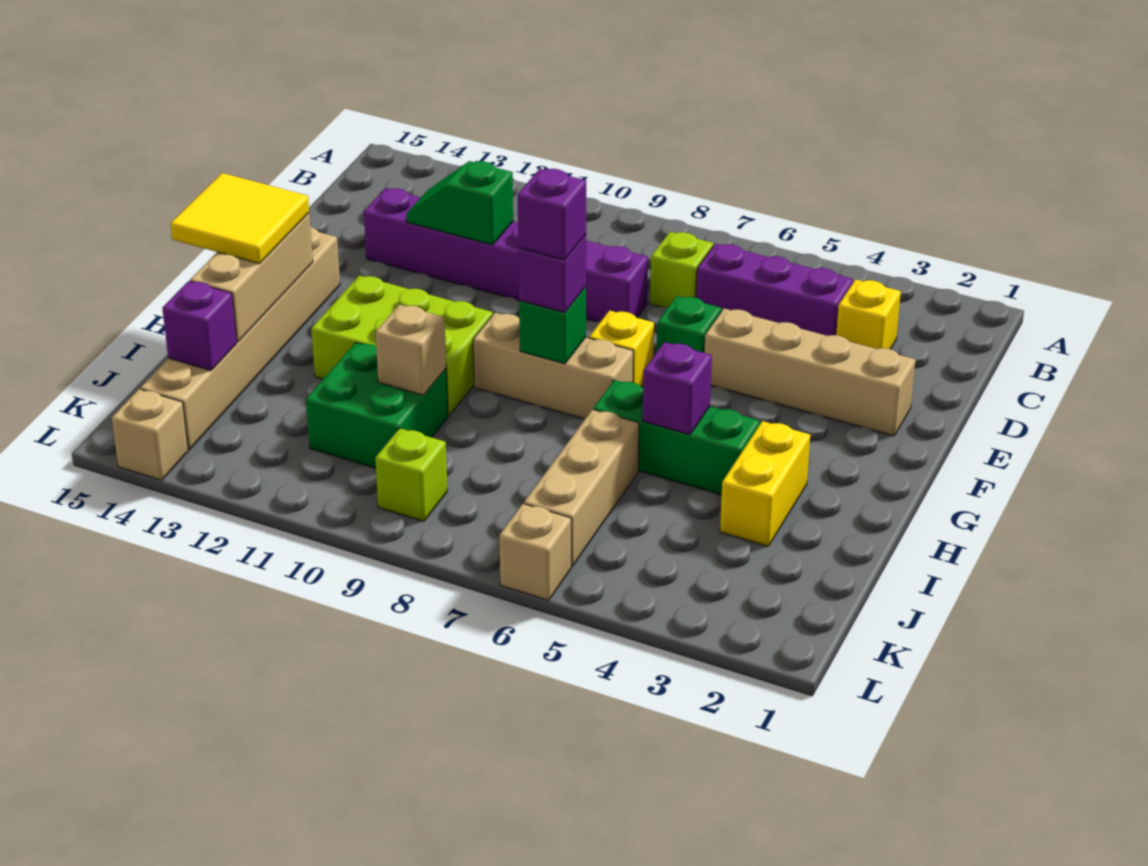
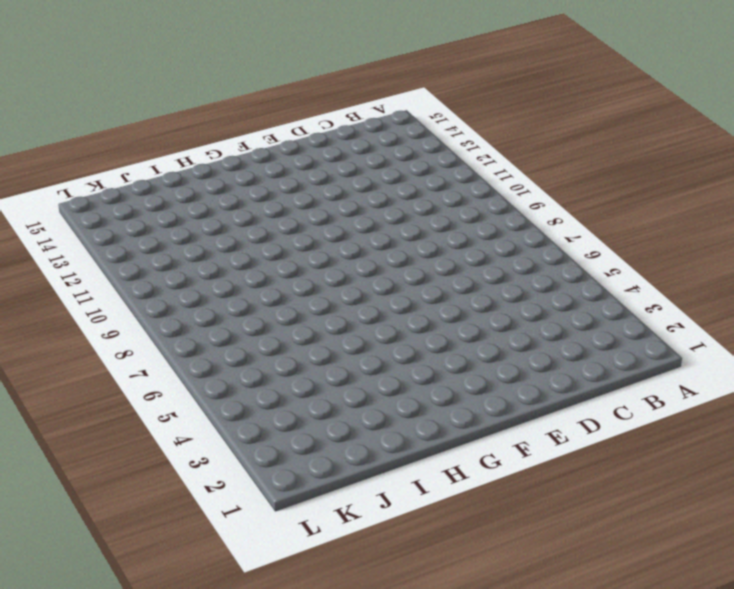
none -> yellow 1x1 brick [836,279,901,349]
none -> purple 1x3 brick [696,243,853,336]
none -> lime 1x1 brick [650,232,713,308]

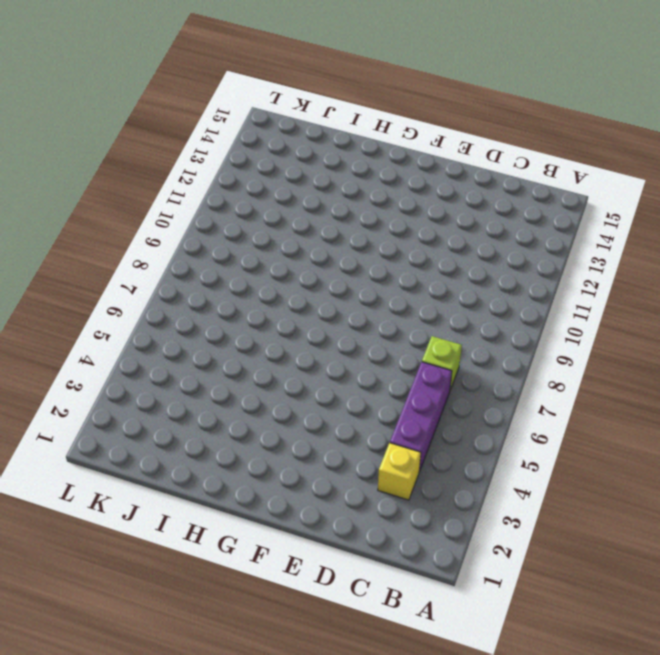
none -> purple 1x6 brick [364,188,648,322]
none -> tan 1x4 brick [704,308,916,436]
none -> green 1x1 brick [657,296,721,353]

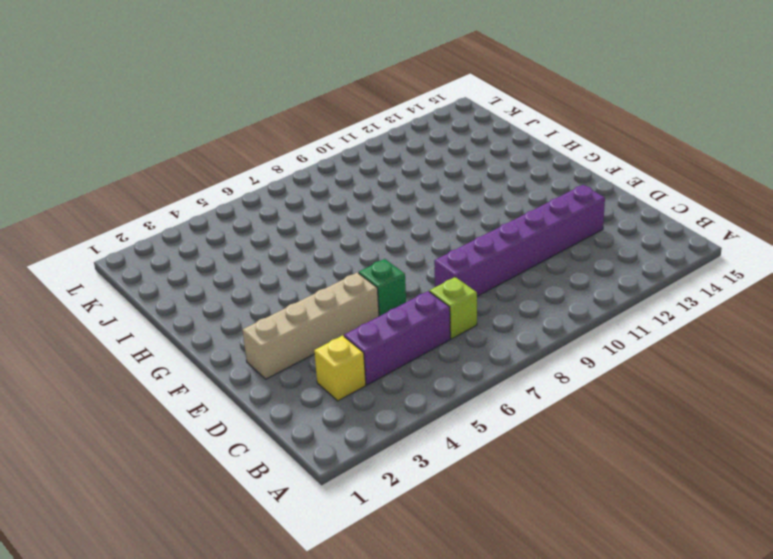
none -> yellow 1x1 brick [589,311,654,387]
none -> tan 1x6 brick [140,227,340,450]
none -> tan 1x3 brick [473,313,633,419]

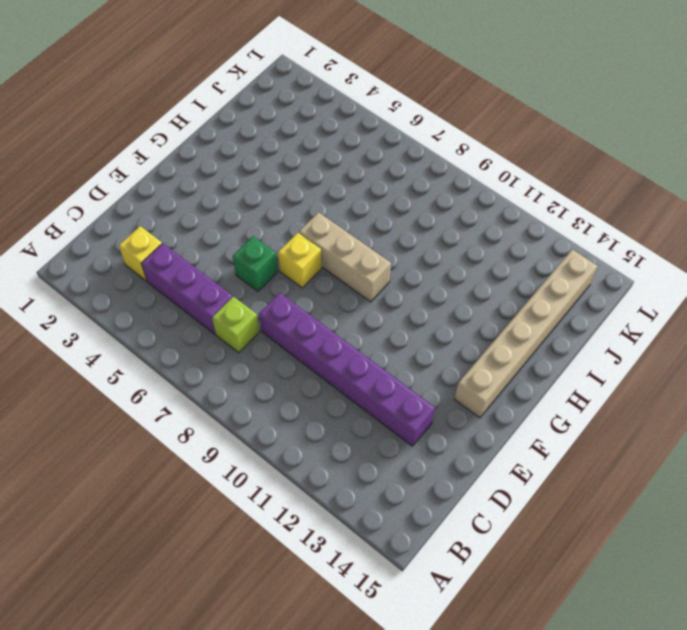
none -> tan 1x4 brick [704,308,916,436]
none -> lime 2x3 brick [311,275,493,416]
none -> yellow 1x2 brick [720,421,810,546]

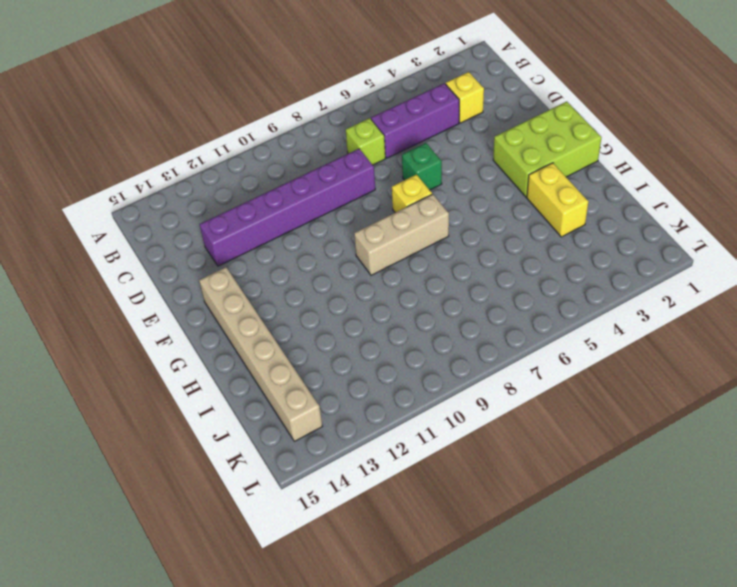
lime 2x3 brick [493,101,602,197] -> lime 2x3 brick moved to [311,275,493,416]
none -> tan 1x4 brick [704,308,916,436]
none -> green 1x3 brick [593,380,760,495]
none -> tan 1x3 brick [524,410,639,567]

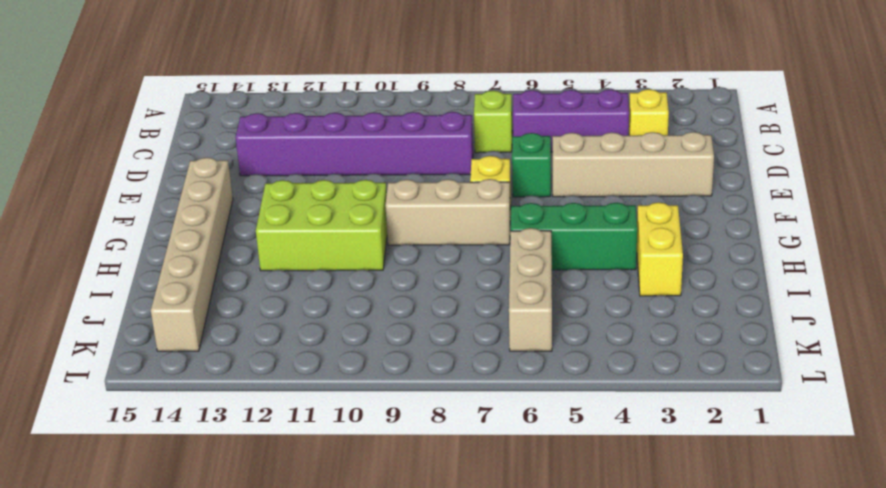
none -> green 2x2 brick [306,343,448,468]
none -> lime 1x1 brick [375,428,447,521]
none -> tan 1x1 brick [499,504,571,600]

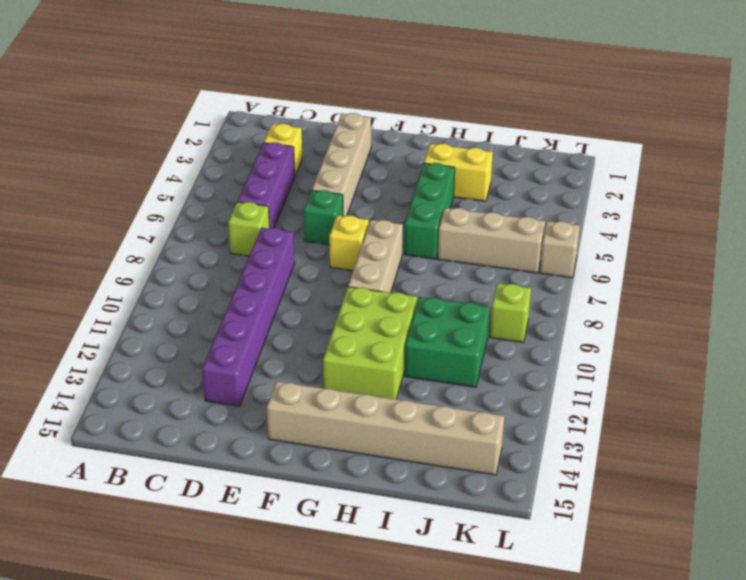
none -> tan 1x1 brick [112,389,188,480]
none -> green 1x2 slope [406,161,513,245]
none -> green 1x1 brick [519,287,586,364]

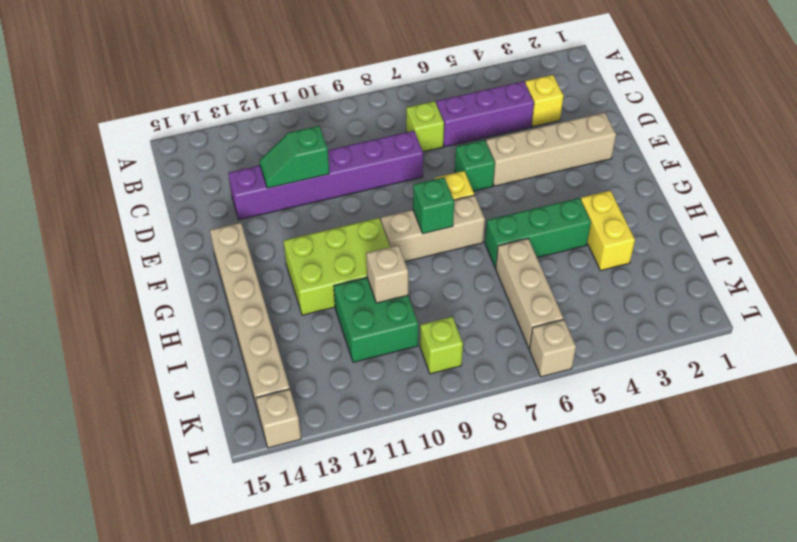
none -> tan 1x3 brick [190,213,313,342]
none -> purple 1x1 brick [643,342,712,435]
none -> purple 1x1 brick [162,281,237,370]

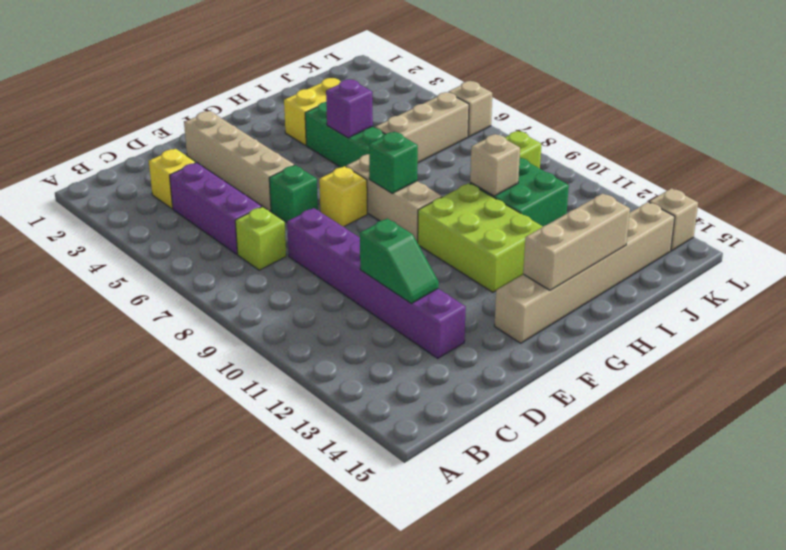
none -> purple 1x1 brick [162,281,237,370]
none -> purple 1x1 brick [518,235,586,313]
none -> yellow 2x2 tile [171,173,309,264]

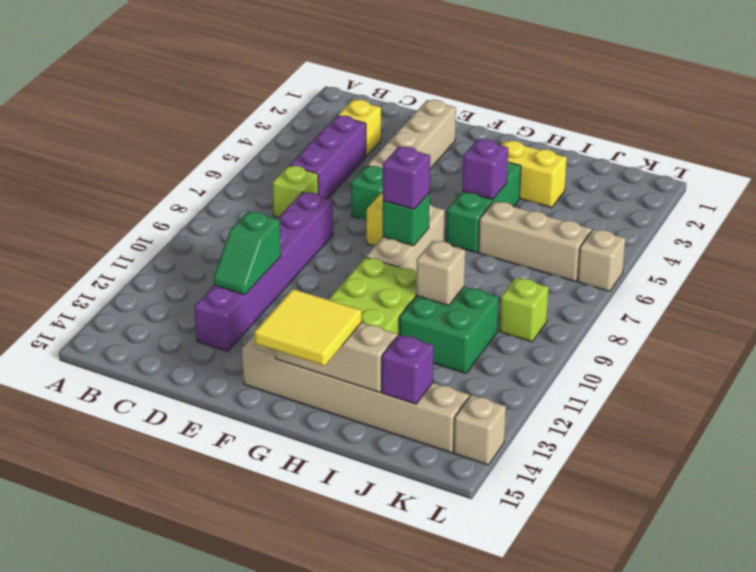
none -> purple 1x1 brick [518,169,586,260]

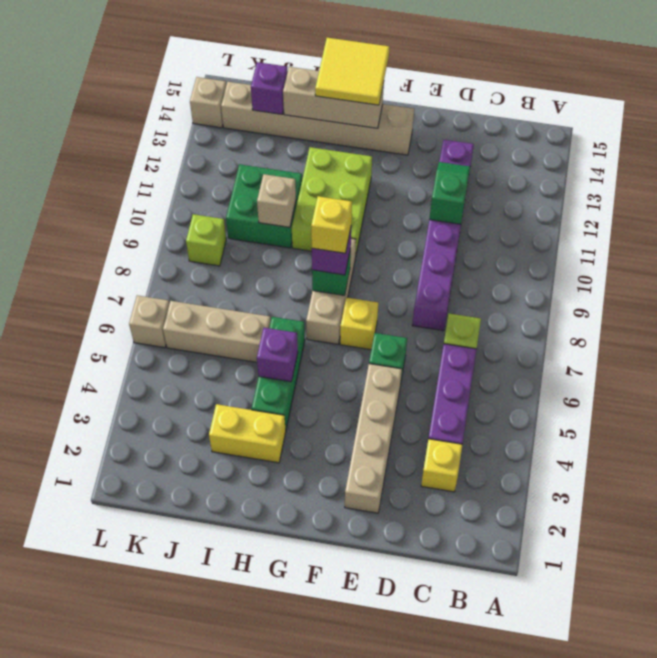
yellow 1x1 brick [311,196,352,253] -> purple 1x1 brick [518,169,586,260]

